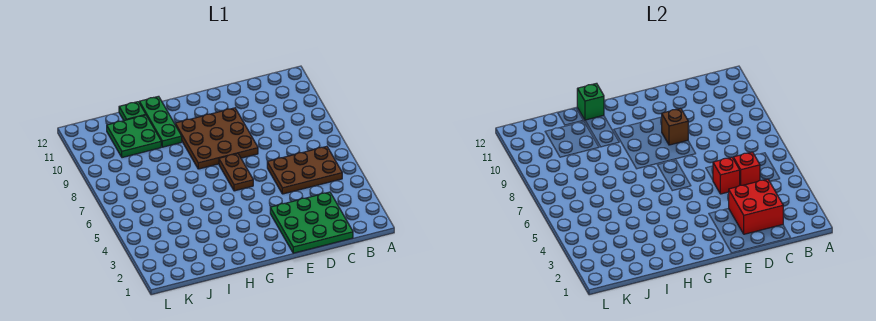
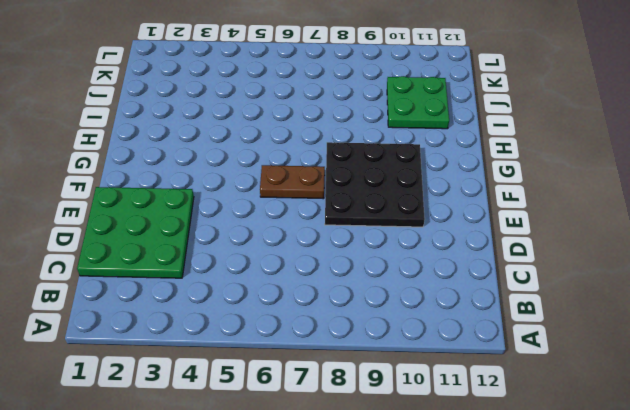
black 3x3 plate [325,142,425,227] -> brown 3x3 plate [175,108,258,169]
none -> brown 2x3 plate [267,146,342,194]
none -> green 1x3 plate [139,96,182,147]
none -> green 1x1 plate [119,102,146,121]

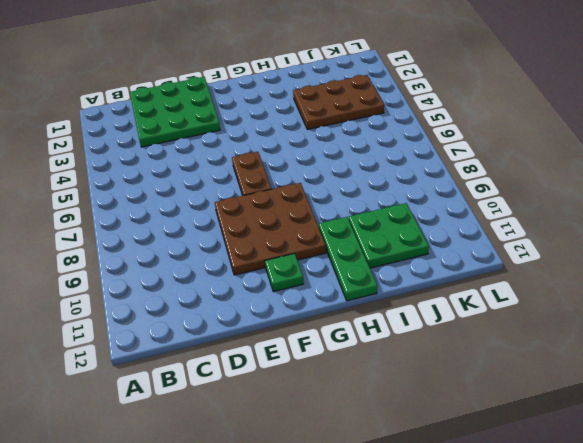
green 1x1 plate [265,254,304,292] -> green 1x1 plate moved to [119,102,146,121]
brown 2x3 plate [293,75,384,130] -> brown 2x3 plate moved to [267,146,342,194]
none -> red 2x2 brick [729,179,783,234]
none -> red 1x1 brick [733,152,760,185]
none -> red 1x1 brick [713,157,740,194]

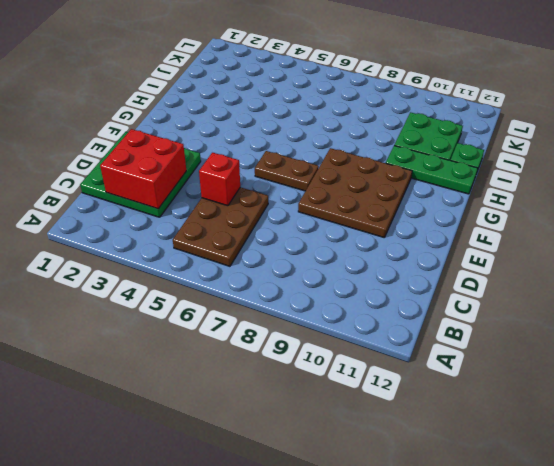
none -> red 1x1 brick [733,152,760,185]
none -> brown 1x1 brick [662,108,688,145]
none -> green 1x1 brick [577,83,604,120]

